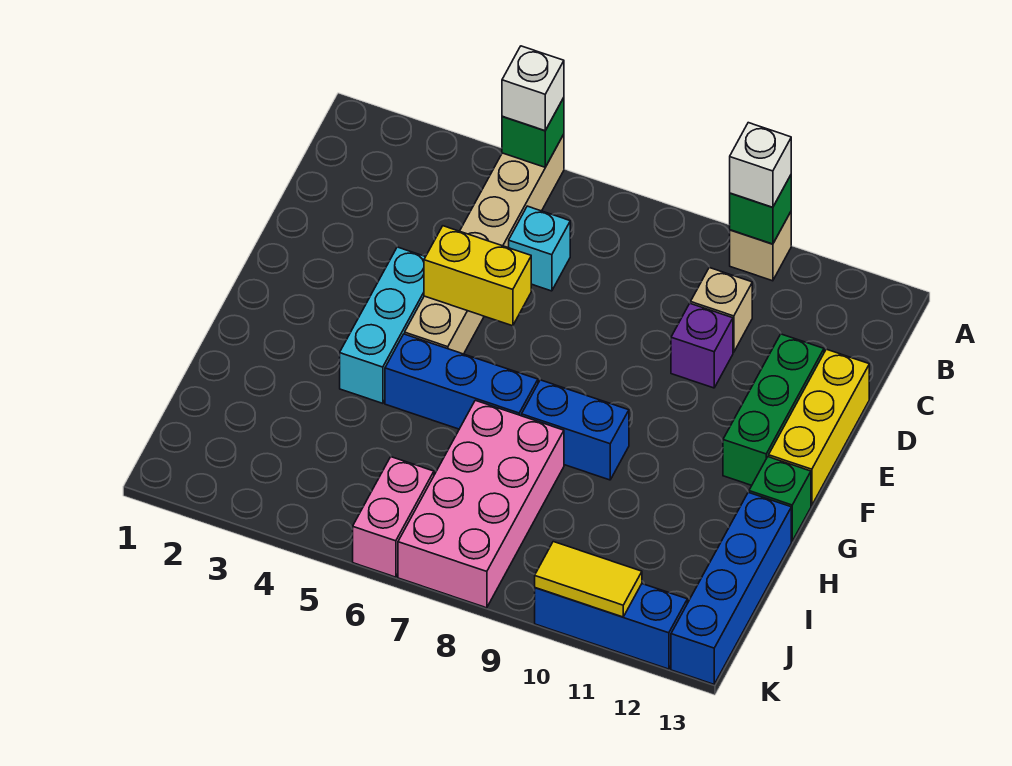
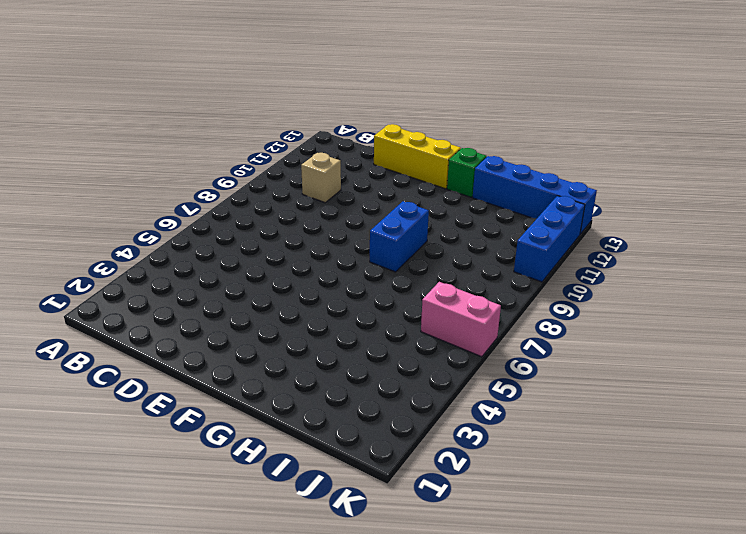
none -> tan 1x6 brick [405,134,564,354]
none -> tan 1x1 brick [730,212,791,281]
none -> cyan 1x1 brick [509,206,570,291]

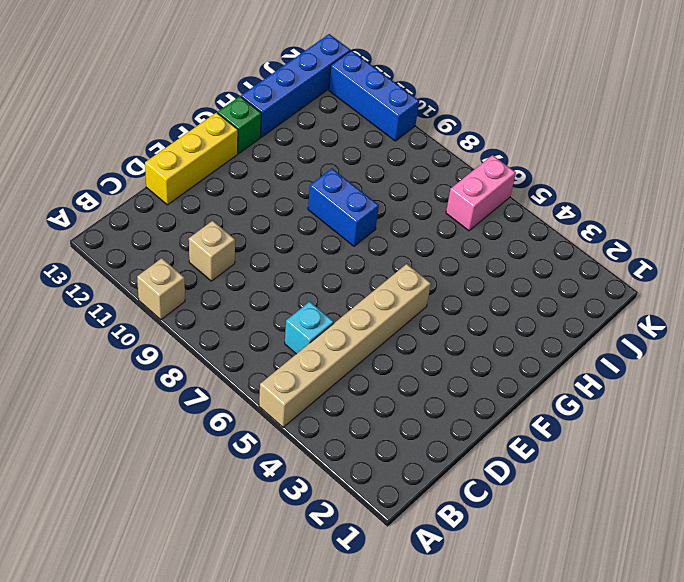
none -> purple 1x1 brick [671,303,733,388]
none -> green 1x3 brick [723,334,824,485]
none -> cyan 1x3 brick [340,247,425,403]

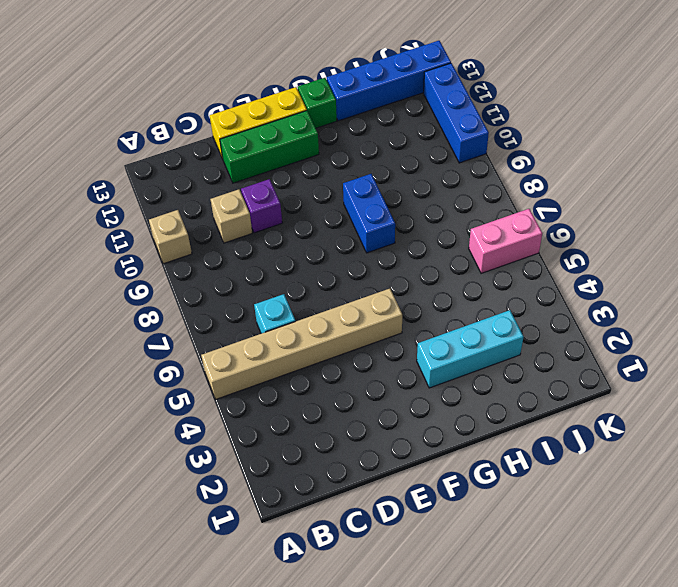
cyan 1x3 brick [417,310,523,388] -> cyan 1x3 brick moved to [340,247,425,403]
none -> blue 1x3 brick [385,334,538,429]
none -> pink 2x4 brick [398,400,564,608]
none -> green 1x1 brick [502,98,564,167]

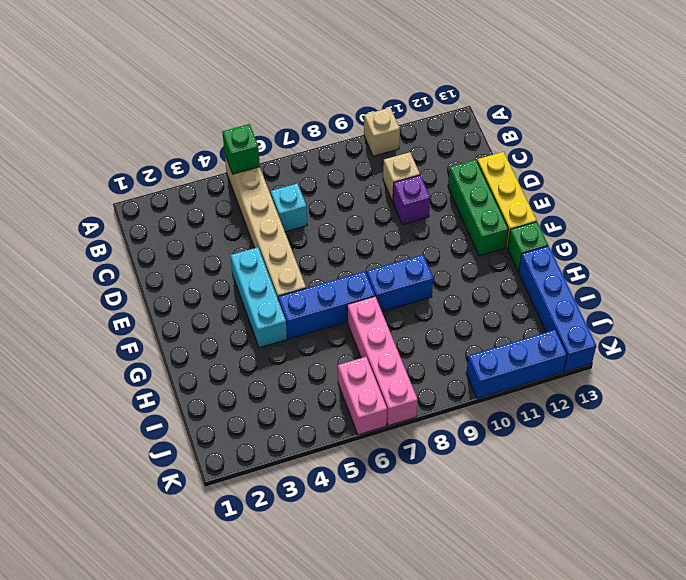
pink 1x4 brick [347,297,418,426] -> pink 2x4 brick [398,400,564,608]
none -> green 1x1 brick [730,175,791,244]
none -> yellow 1x2 brick [424,226,531,326]
none -> yellow 1x2 tile [535,542,642,617]

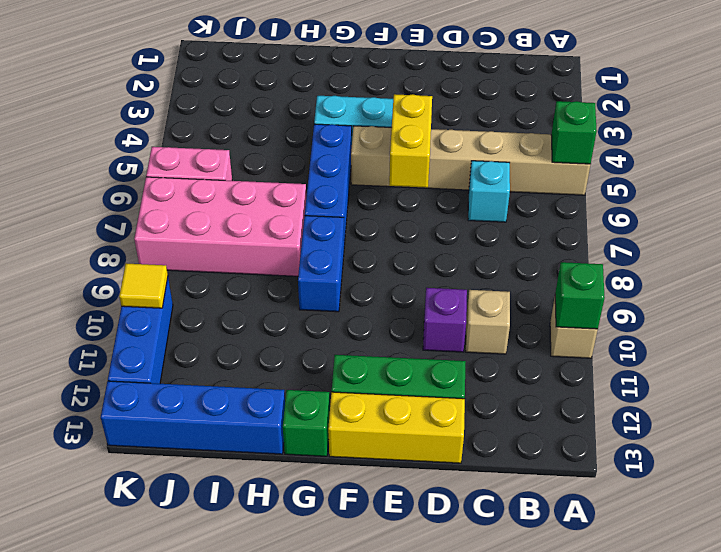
yellow 1x1 tile [119,263,168,308] -> yellow 1x2 tile [535,542,642,617]
none -> white 1x1 brick [502,46,564,131]
none -> white 1x1 brick [730,123,791,207]

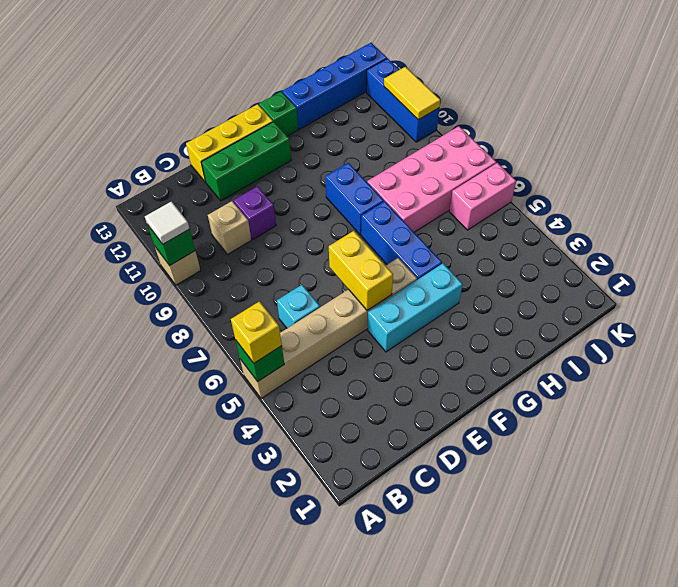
yellow 1x1 brick [231,301,282,363] -> white 1x1 brick [502,46,564,131]
white 1x1 tile [145,201,190,244] -> white 1x1 brick [730,123,791,207]

